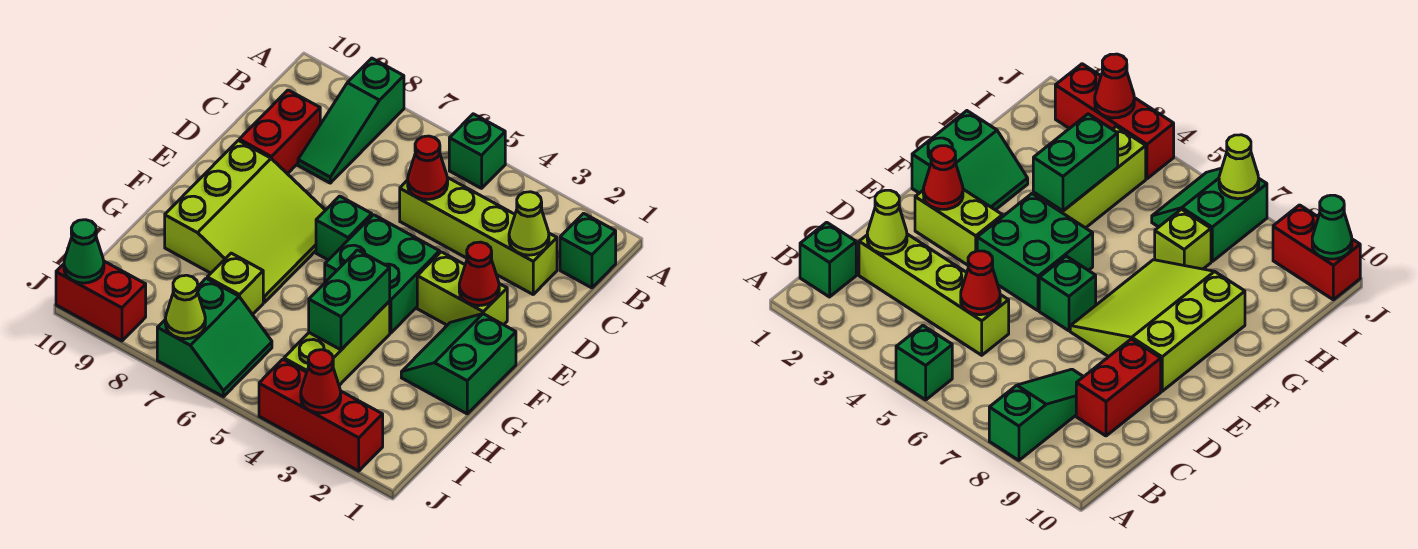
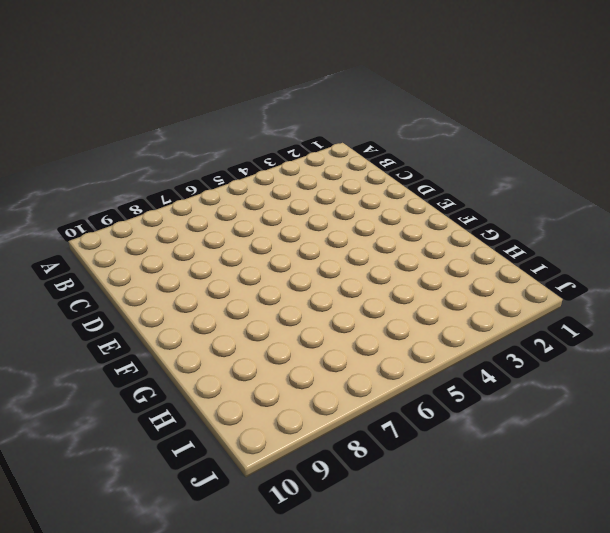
none -> green 1x1 brick [449,114,505,188]
none -> green 1x3 slope [298,58,404,183]
none -> green 1x1 brick [560,213,616,288]

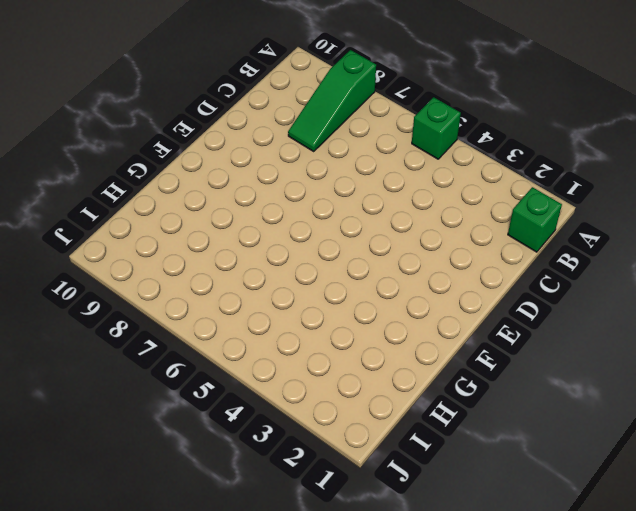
none -> lime 1x4 brick [400,177,557,294]
none -> red 1x2 brick [239,90,320,174]
none -> lime 1x2 brick [417,252,507,325]

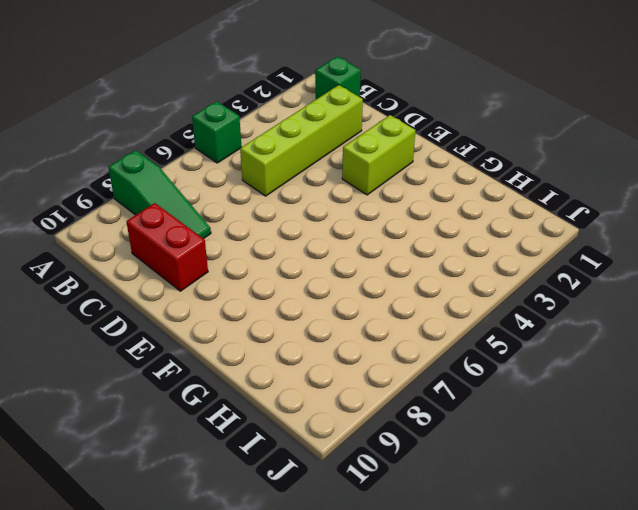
none -> green 2x2 brick [325,215,440,333]
none -> green 1x1 brick [316,196,372,260]
none -> lime 3x3 slope [165,140,325,302]

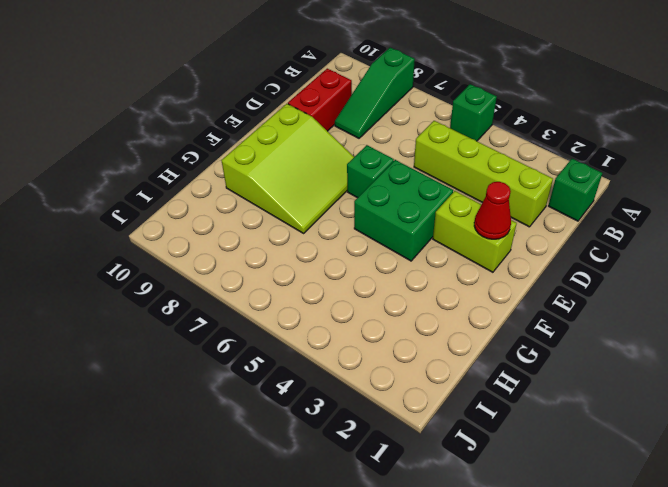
none -> green 2x2 slope [401,314,516,414]
none -> lime 1x3 brick [284,301,390,385]
none -> lime 1x1 brick [207,253,263,315]

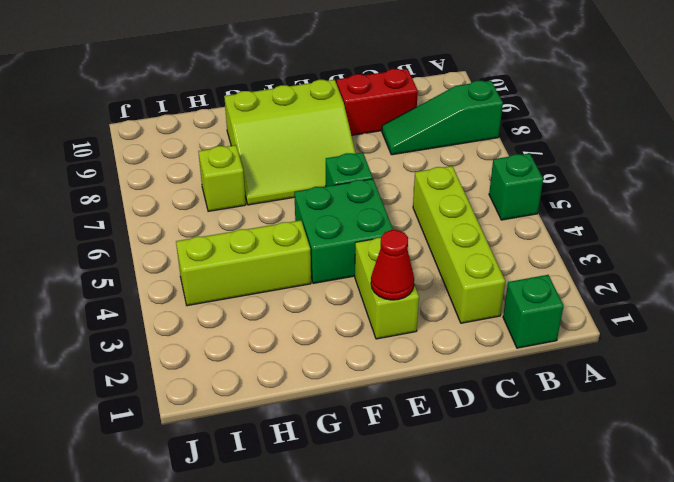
none -> green 2x2 slope [401,314,516,414]
none -> green 2x2 slope [157,278,272,397]
none -> red 1x3 brick [259,359,383,471]

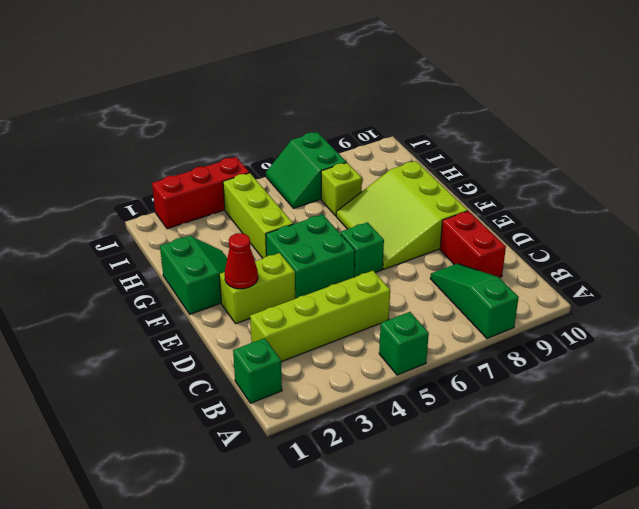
none -> red 1x2 brick [56,261,146,341]
none -> lime 1x1 cone [509,192,549,255]
none -> red 1x1 cone [408,136,448,199]

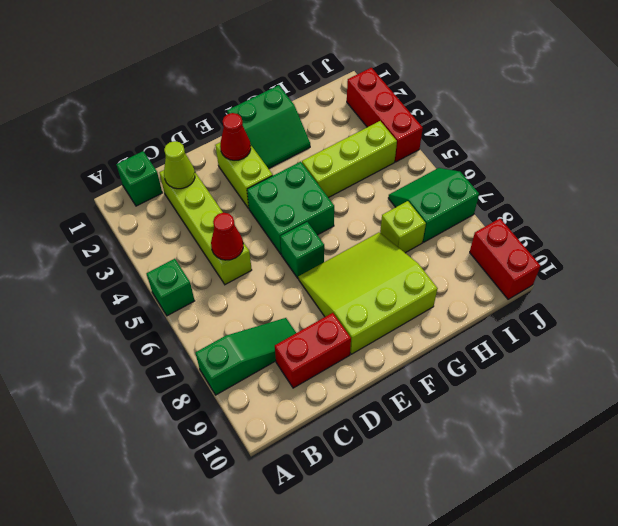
none -> green 1x2 brick [309,250,390,350]
none -> red 1x1 cone [301,350,341,413]
none -> lime 1x1 cone [165,275,205,339]

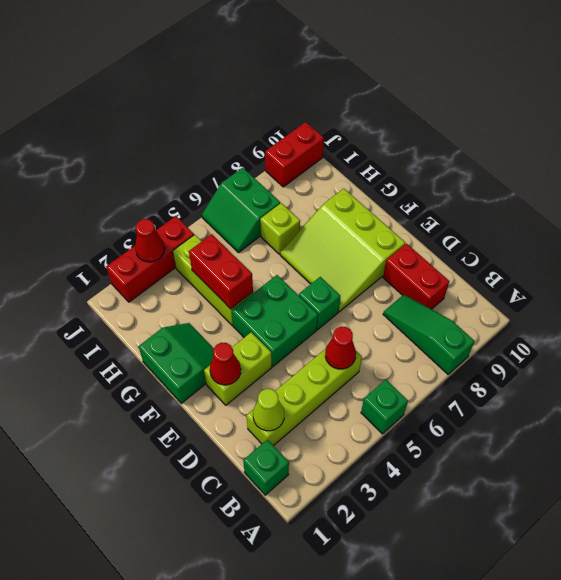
red 1x2 brick [189,234,253,309] -> green 1x2 brick [309,250,390,350]
none -> lime 1x1 cone [165,275,205,339]
none -> green 1x1 cone [64,220,104,283]

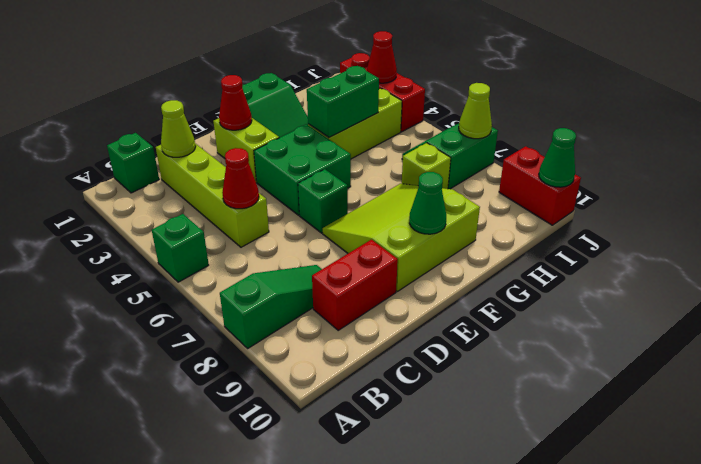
green 1x1 cone [409,172,446,234] -> none

